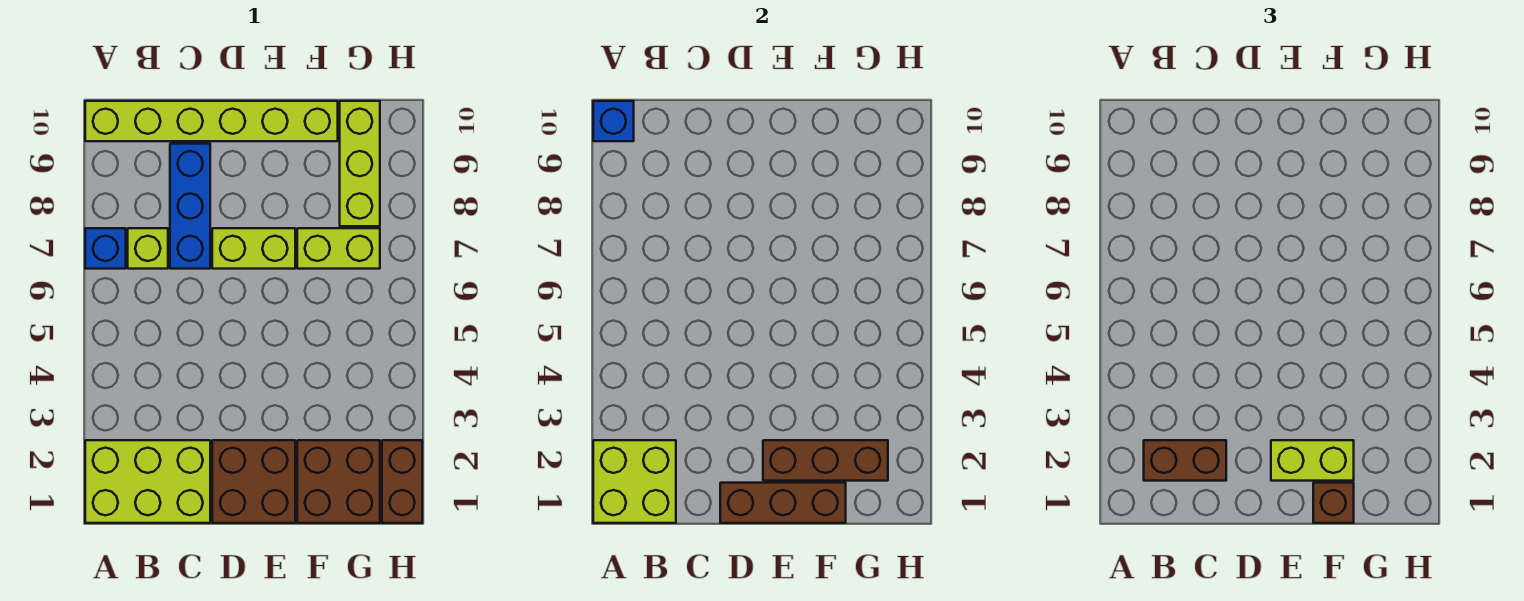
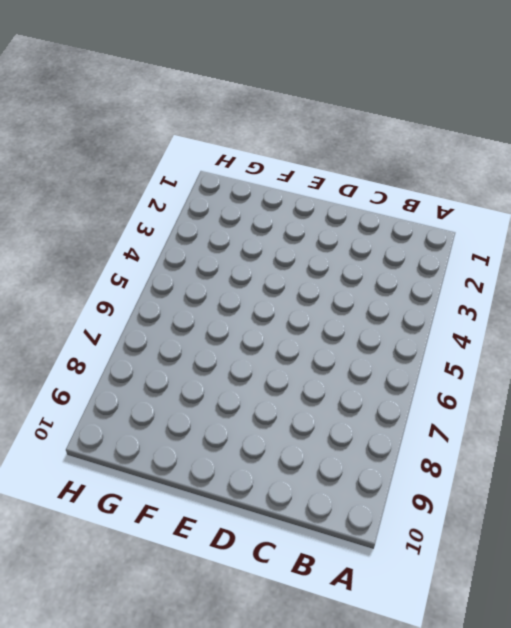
none -> lime 2x3 brick [85,440,210,523]
none -> blue 1x1 brick [85,228,126,269]
none -> lime 1x6 brick [85,101,338,141]

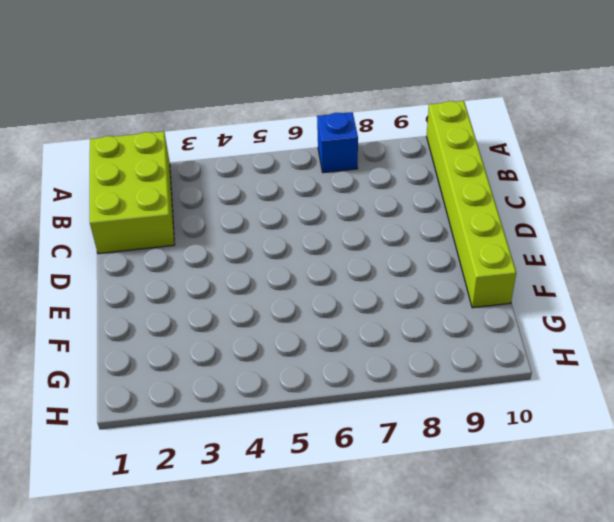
none -> lime 1x1 brick [128,228,168,269]
none -> blue 1x3 brick [170,144,210,269]
none -> brown 2x2 brick [212,440,295,523]

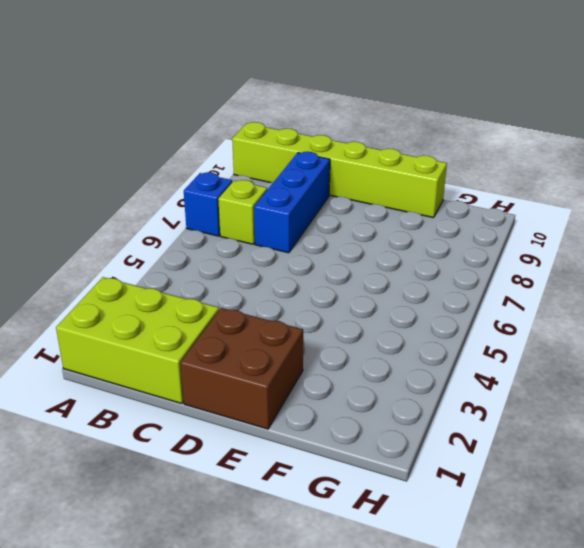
none -> lime 1x2 brick [212,228,295,269]
none -> brown 2x2 brick [297,440,380,523]
none -> lime 1x2 brick [297,228,380,269]

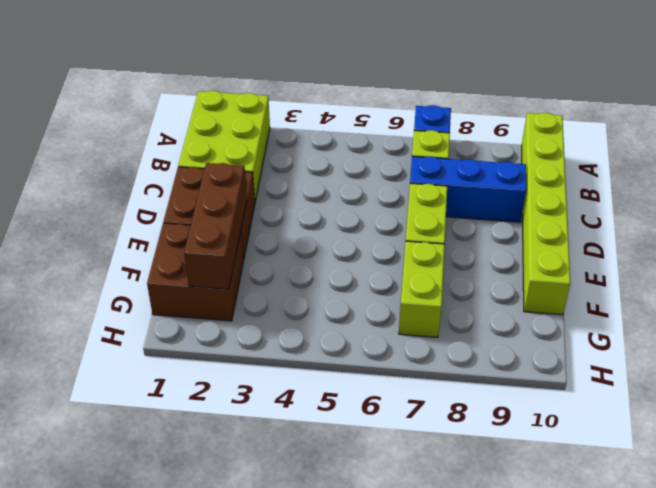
none -> lime 1x3 brick [340,101,380,226]
none -> brown 1x2 brick [382,440,422,523]
none -> lime 2x2 brick [593,440,676,523]

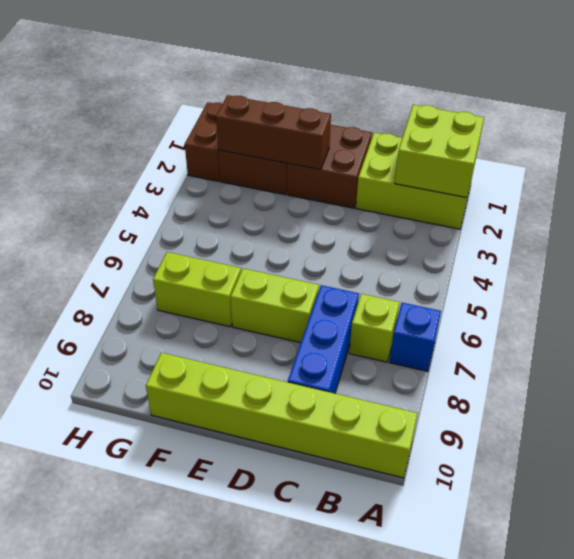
none -> lime 1x3 brick [340,101,380,226]
none -> blue 1x1 brick [593,101,634,141]
none -> brown 1x3 brick [720,483,846,523]

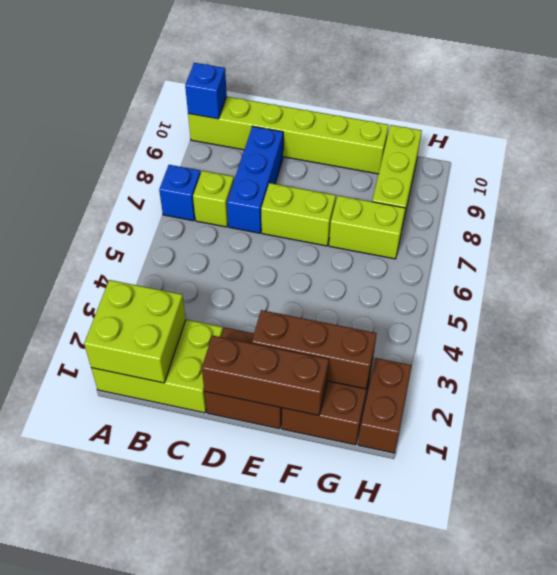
none -> brown 1x2 brick [1144,440,1226,481]
none -> lime 1x2 brick [1271,440,1354,481]
none -> brown 1x1 brick [1313,483,1354,523]

